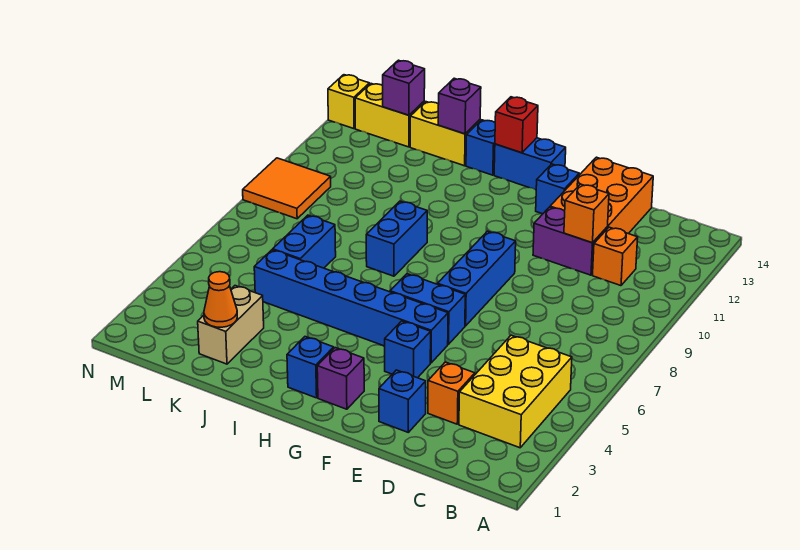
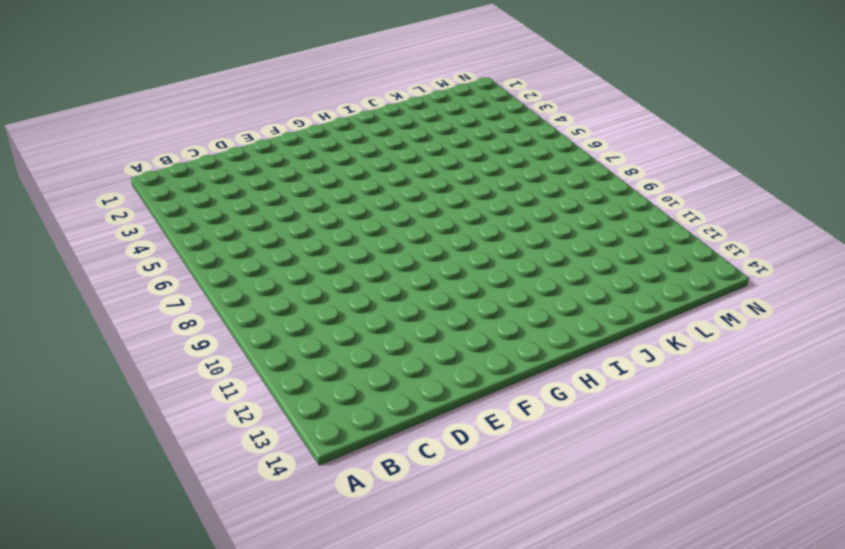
none -> yellow 2x3 brick [459,335,572,448]
none -> orange 1x1 brick [593,227,638,286]
none -> orange 1x1 brick [428,362,475,424]

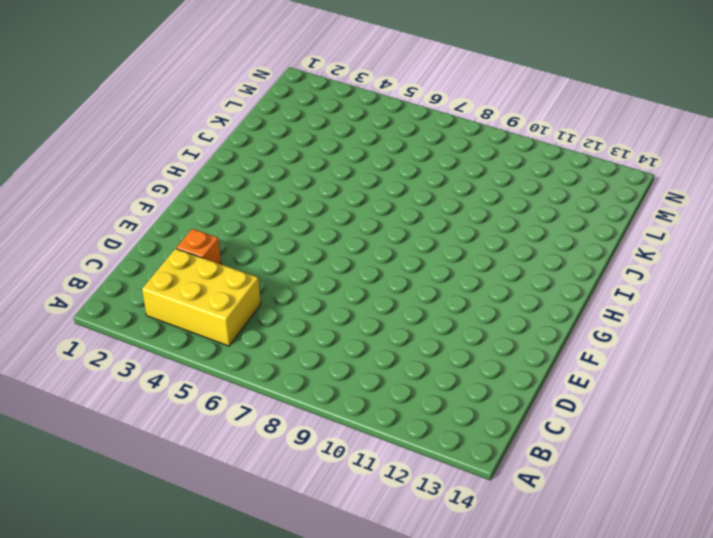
none -> orange 1x1 brick [593,227,638,286]
none -> purple 1x2 brick [533,207,607,275]
none -> orange 2x3 brick [550,157,653,234]

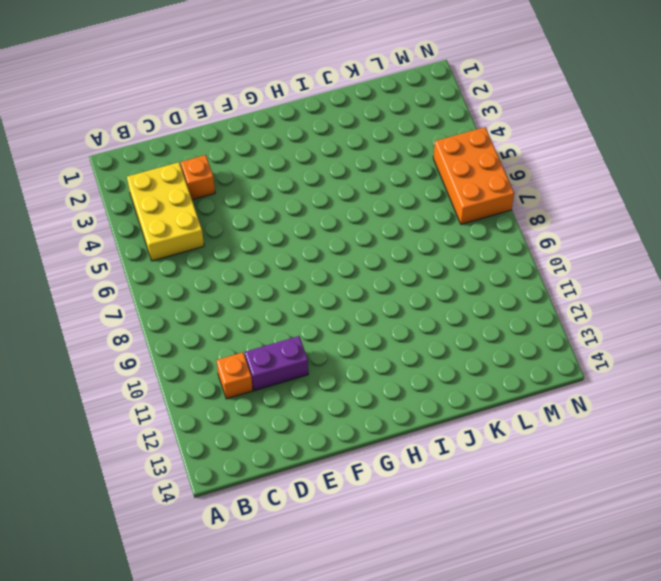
orange 2x3 brick [433,127,514,224] -> orange 2x3 brick moved to [550,157,653,234]
none -> blue 1x1 brick [379,370,426,432]
none -> blue 1x1 brick [385,321,431,378]
none -> blue 1x6 brick [254,250,448,363]

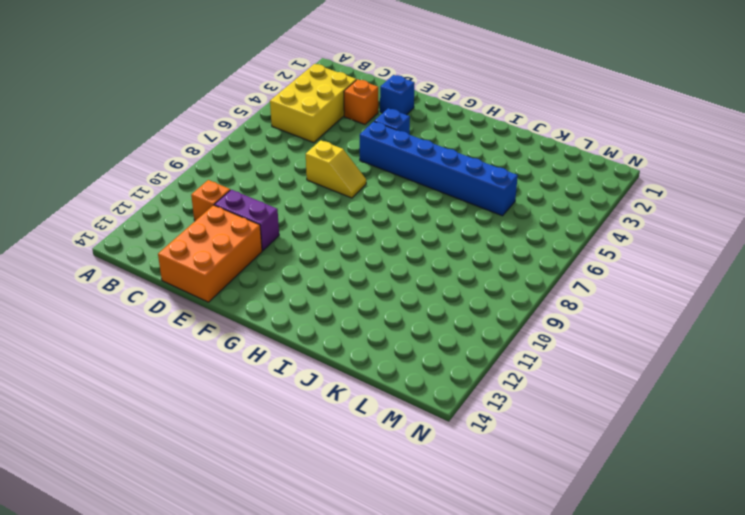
yellow 1x2 slope [306,140,366,198] -> blue 1x3 brick [438,231,516,326]
none -> blue 1x2 brick [390,274,465,344]
none -> blue 1x1 brick [536,164,579,214]
none -> purple 1x1 brick [317,348,364,409]

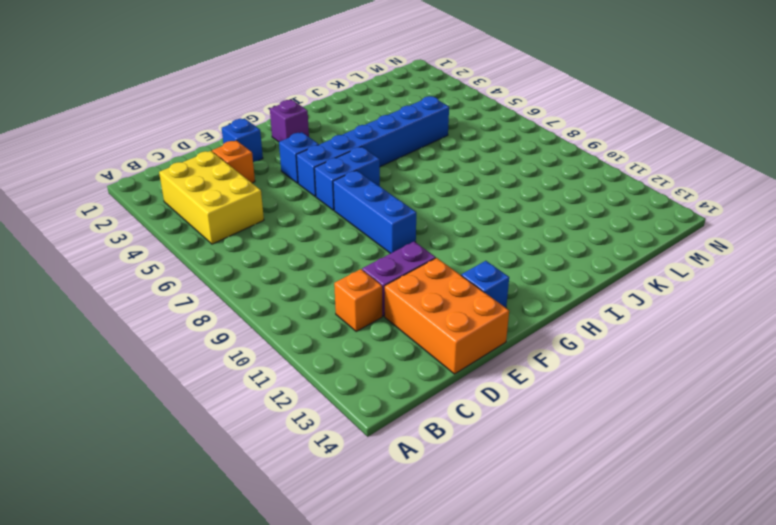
none -> blue 1x2 brick [494,138,566,190]
none -> blue 1x1 brick [287,337,334,398]
none -> blue 1x2 brick [366,201,427,276]

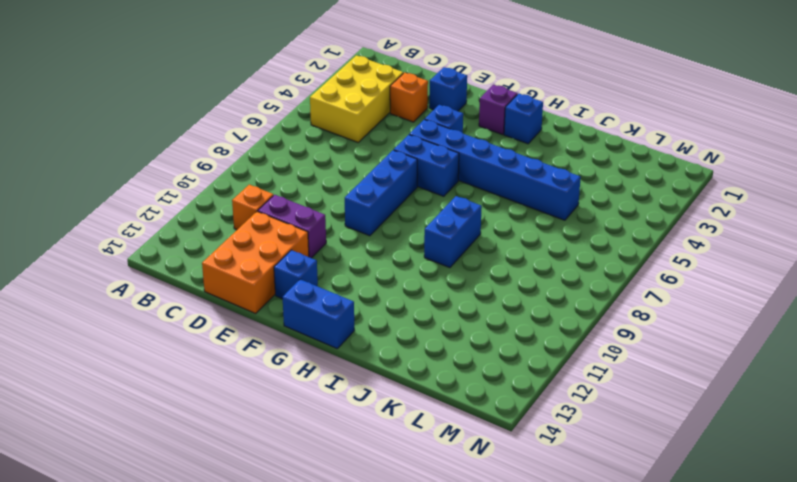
none -> blue 1x1 brick [466,120,495,175]
none -> yellow 1x2 brick [410,102,480,166]
none -> tan 1x2 brick [198,286,264,364]

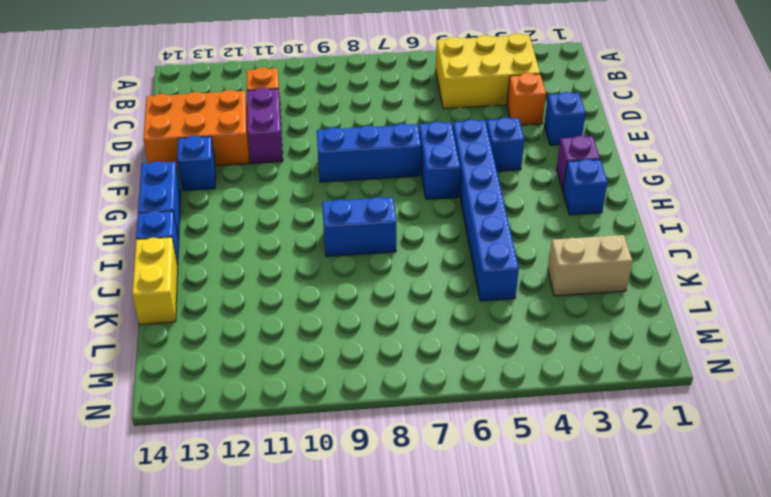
none -> blue 1x2 brick [273,215,336,268]
none -> yellow 1x2 brick [355,84,424,147]
none -> orange 2x2 tile [243,158,331,219]

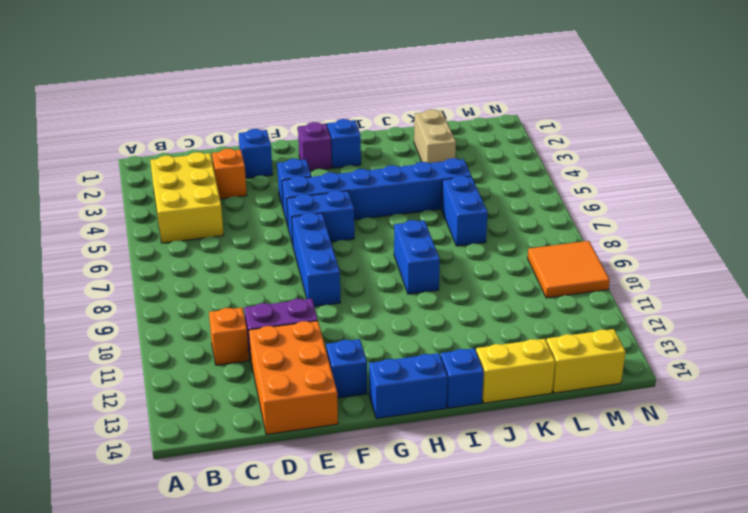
none -> yellow 1x1 brick [328,75,369,129]
none -> orange 1x1 brick [564,184,609,243]
none -> red 1x1 brick [495,97,538,153]

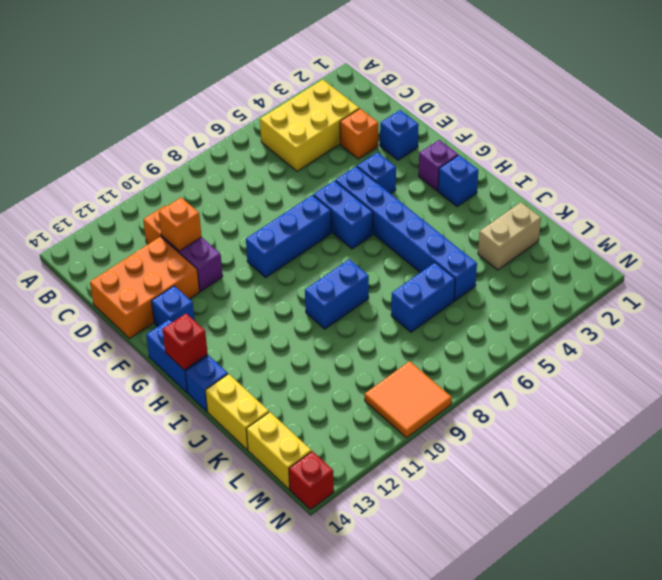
red 1x1 brick [289,451,334,509] -> yellow 1x1 brick [328,75,369,129]
none -> purple 1x1 brick [438,78,481,134]
none -> orange 1x1 cone [204,272,237,327]
none -> purple 1x1 brick [383,60,425,115]

